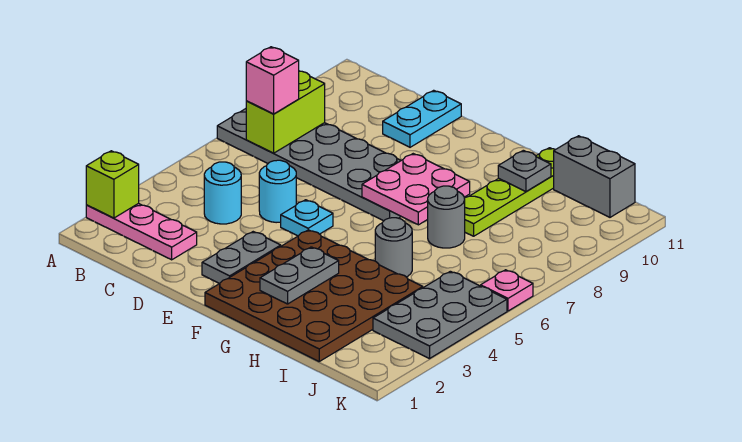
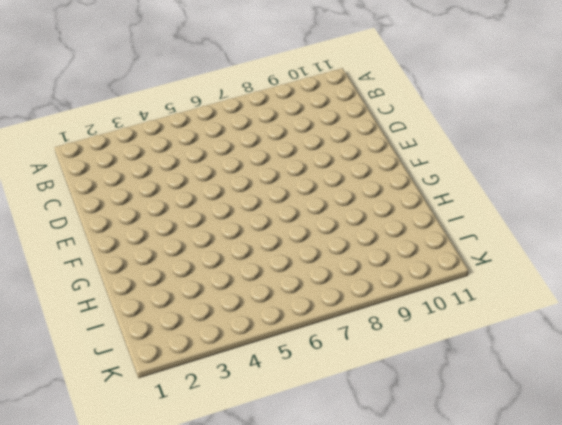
none -> pink 1x3 plate [86,203,197,260]
none -> grey 2x6 plate [217,109,401,221]
none -> cyan 1x1 round brick [204,162,241,224]

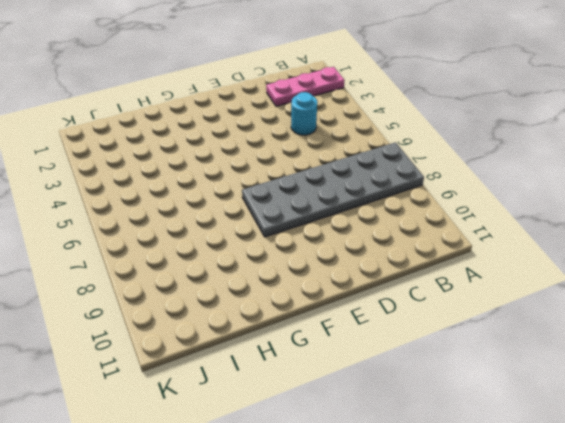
none -> cyan 1x1 round brick [259,160,296,223]
none -> cyan 1x2 plate [383,90,461,147]
none -> grey 1x2 plate [202,232,281,284]

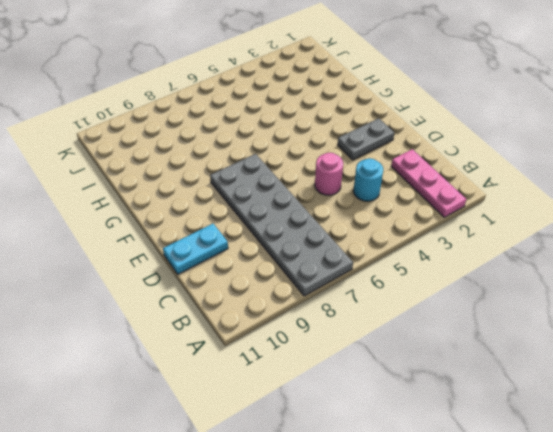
pink 1x1 round brick [315,153,343,195] -> cyan 1x1 round brick [259,160,296,223]
none -> cyan 1x1 plate [281,200,333,236]
none -> brown 4x4 plate [205,230,423,361]
none -> grey 1x1 round brick [375,218,412,277]

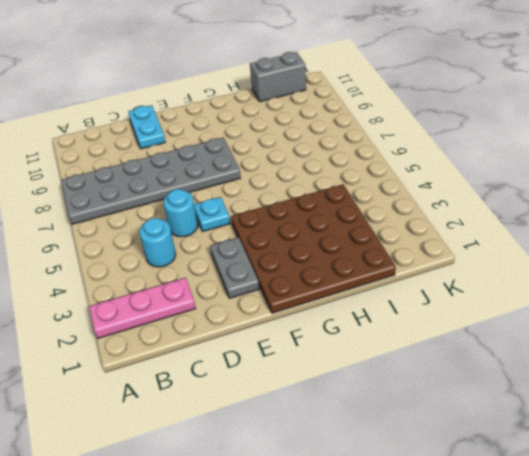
none -> grey 1x1 round brick [375,218,412,277]
none -> grey 1x1 round brick [428,186,465,248]
none -> lime 1x4 plate [464,148,556,236]

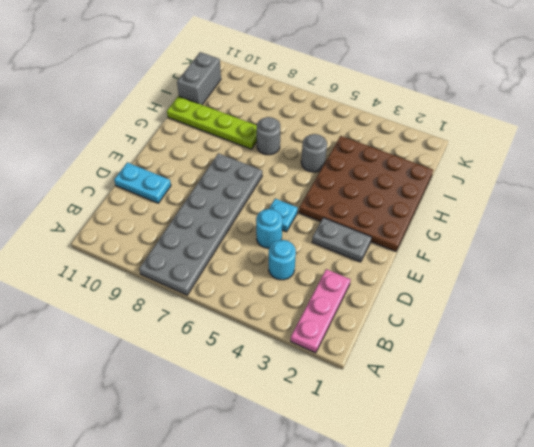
none -> grey 2x3 plate [373,271,507,359]
none -> pink 1x1 plate [481,270,533,311]
none -> lime 1x1 brick [86,151,139,218]

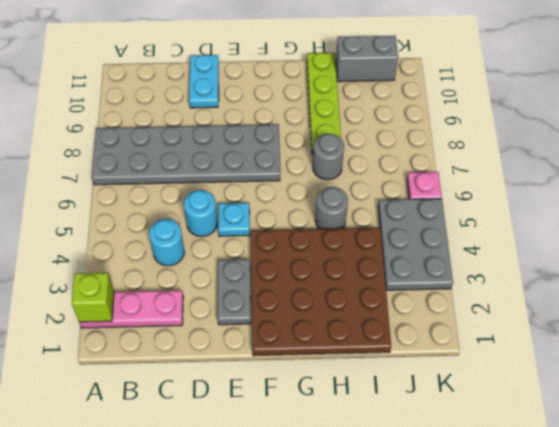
none -> lime 1x2 brick [246,71,325,153]
none -> pink 2x2 plate [362,154,470,225]
none -> grey 1x2 plate [260,247,339,304]

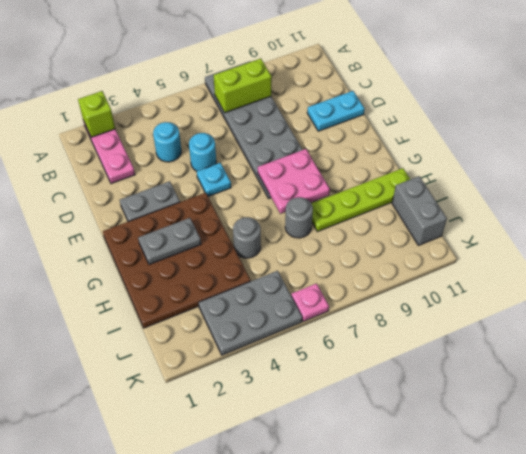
none -> grey 1x1 plate [498,150,551,192]
none -> pink 1x1 brick [246,47,299,114]

